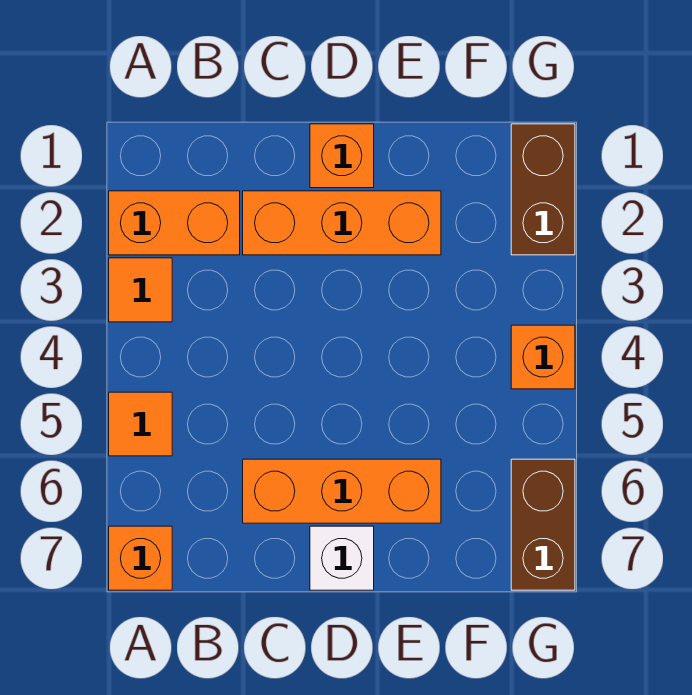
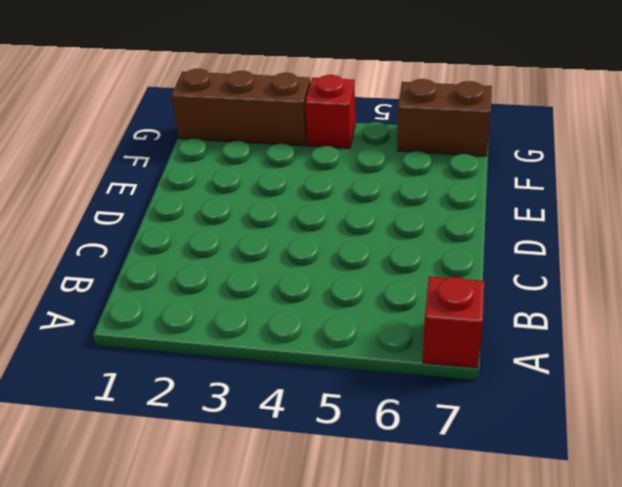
red 1x1 brick [423,276,484,368] -> orange 1x1 brick [109,526,172,590]
brown 1x3 brick [171,69,310,146] -> brown 1x2 brick [511,124,575,255]
red 1x1 brick [305,75,355,148] -> orange 1x1 brick [511,325,575,389]
none -> orange 1x2 brick [109,191,240,255]
none -> orange 1x1 tile [109,258,172,322]

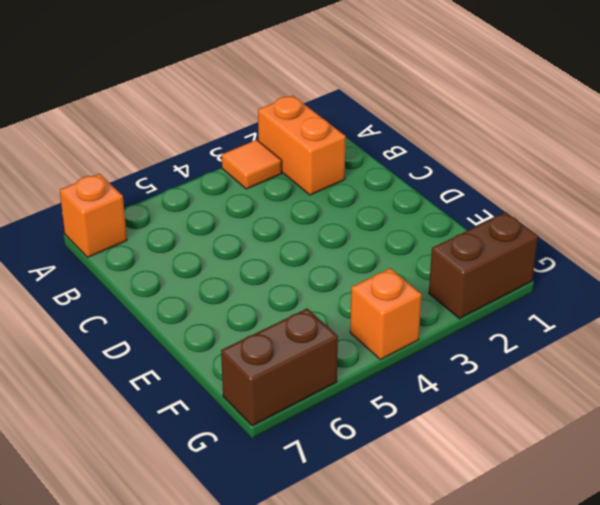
none -> orange 1x1 tile [109,392,172,456]
none -> orange 1x3 brick [243,191,441,255]

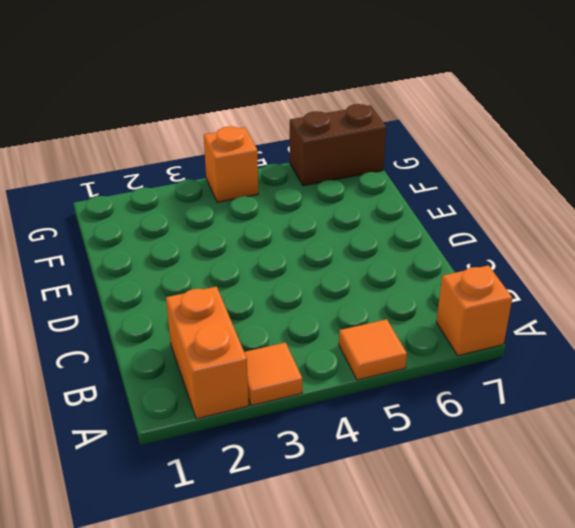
none -> orange 1x3 brick [243,191,441,255]
none -> orange 1x3 brick [243,459,441,523]

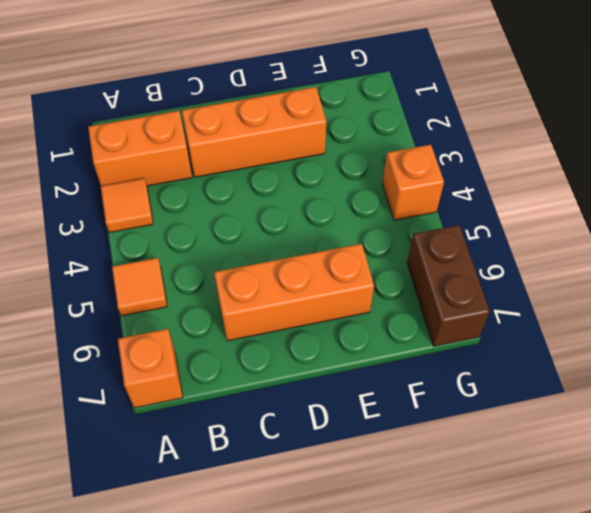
none -> orange 1x1 brick [310,124,374,188]
none -> white 1x1 brick [310,526,374,590]

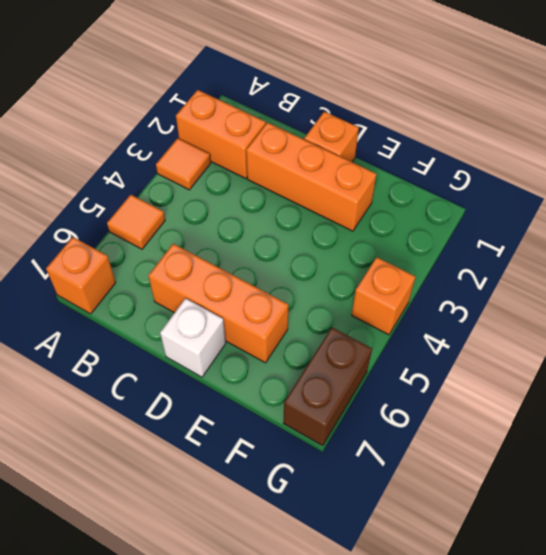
none -> brown 1x2 brick [511,124,575,255]

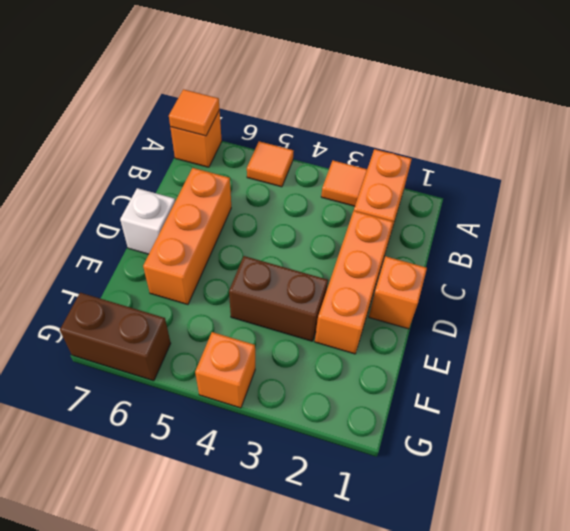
orange 1x1 tile [169,89,219,136] -> none
brown 1x2 brick [229,256,328,341] -> brown 1x2 brick moved to [511,124,575,255]

